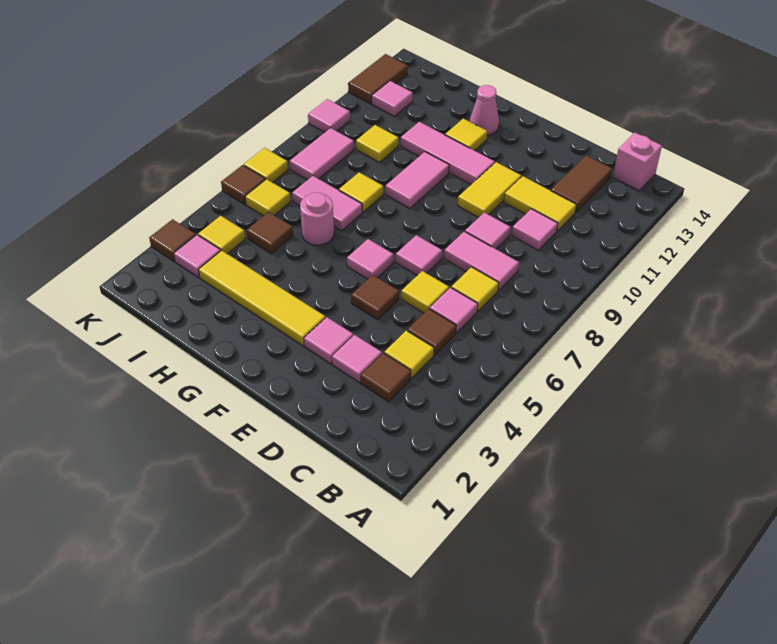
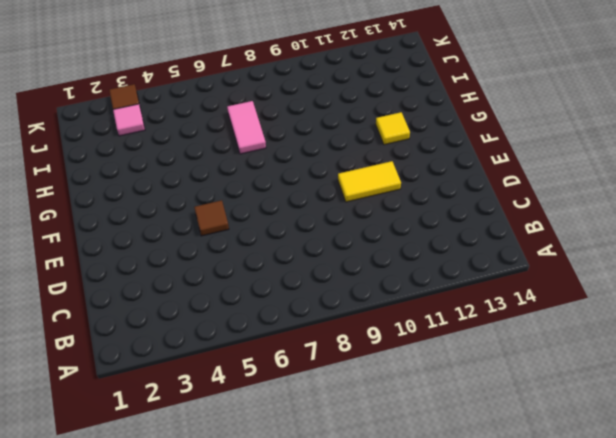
none -> pink 1x1 brick [613,133,662,191]
none -> brown 1x1 tile [361,353,411,402]
none -> yellow 1x1 tile [384,331,434,378]
none -> brown 1x1 tile [407,309,456,355]

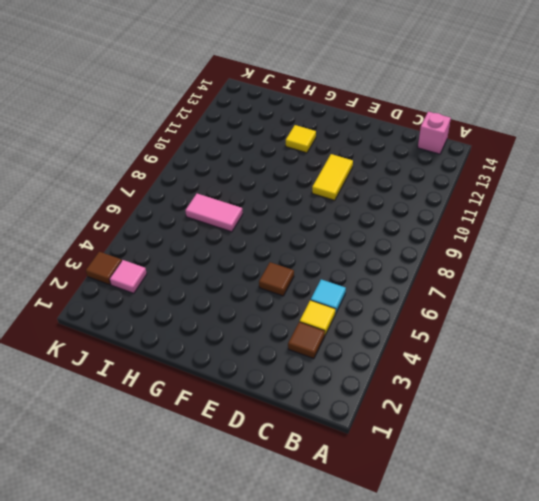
cyan 1x1 tile [311,279,346,314] -> brown 1x1 tile [407,309,456,355]
none -> pink 1x1 tile [430,288,478,333]
none -> yellow 1x1 tile [451,267,499,311]
none -> pink 1x2 tile [444,231,519,290]
none -> pink 1x1 tile [512,209,558,250]

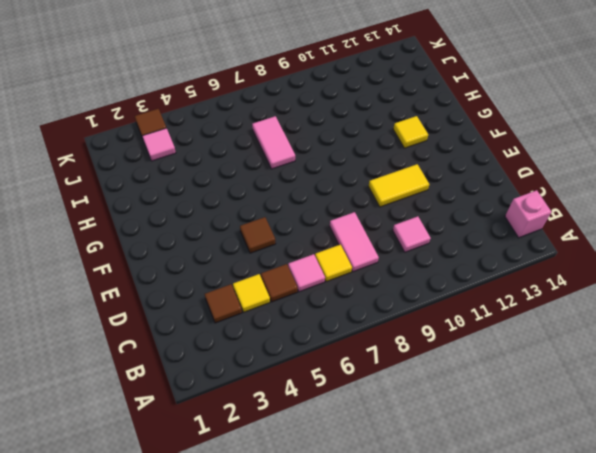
none -> yellow 1x2 tile [504,176,577,231]
none -> brown 1x2 tile [551,155,612,212]
none -> pink 1x1 tile [332,335,382,382]
none -> yellow 1x1 tile [401,271,449,313]

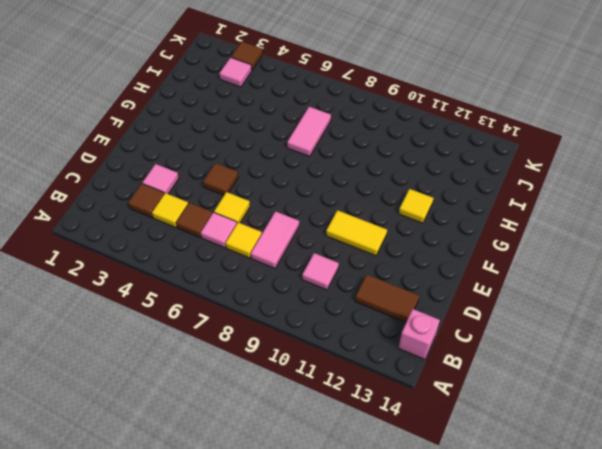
none -> yellow 1x2 tile [504,176,577,231]
none -> pink 1x1 tile [465,212,510,249]
none -> pink 1x1 tile [304,317,353,364]
none -> pink 1x1 tile [396,235,442,275]

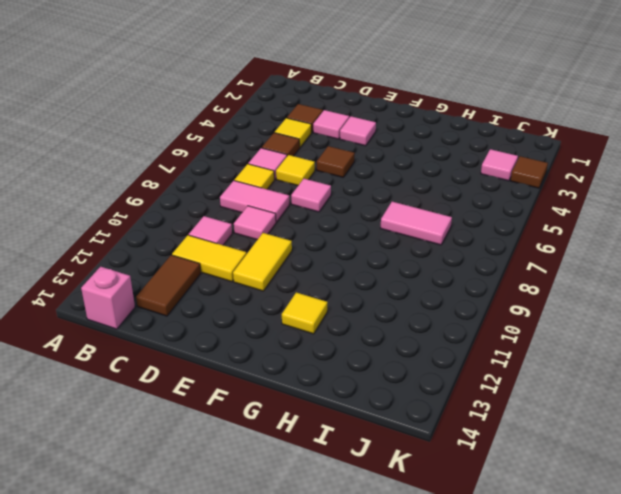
none -> yellow 1x4 tile [198,250,325,346]
none -> pink 1x1 tile [347,239,393,279]
none -> pink 1x3 tile [401,122,495,184]
none -> pink 1x2 tile [385,152,449,208]

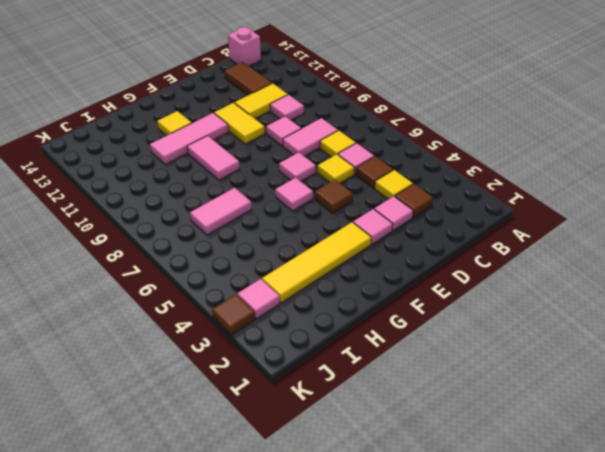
none -> pink 1x1 cone [470,85,499,135]
none -> pink 1x1 round brick [300,193,334,245]
none -> yellow 1x1 tile [339,172,383,212]
none -> brown 1x1 tile [247,212,293,254]

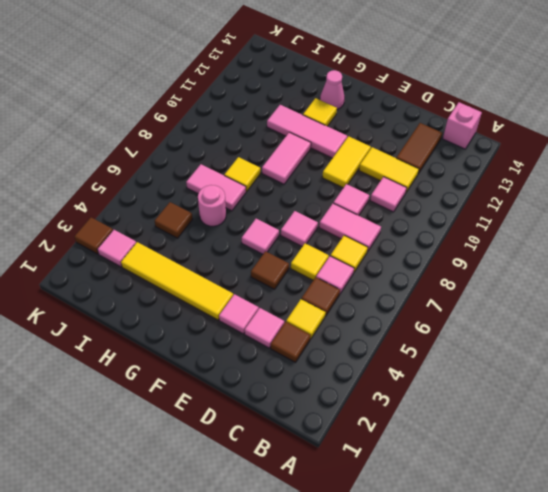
none -> yellow 1x1 tile [356,125,398,162]
none -> yellow 1x1 tile [198,216,245,254]
none -> yellow 1x1 tile [245,179,291,216]
none -> pink 1x2 tile [290,128,354,180]

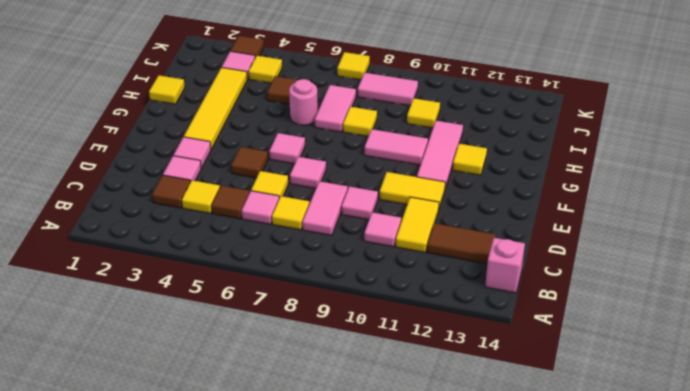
yellow 1x1 tile [149,75,185,104] -> yellow 1x1 tile moved to [245,179,291,216]
none -> pink 1x1 cone [470,85,499,135]
none -> pink 1x1 tile [372,81,413,116]
none -> brown 1x1 tile [221,165,265,204]
none -> pink 1x1 tile [308,99,350,132]

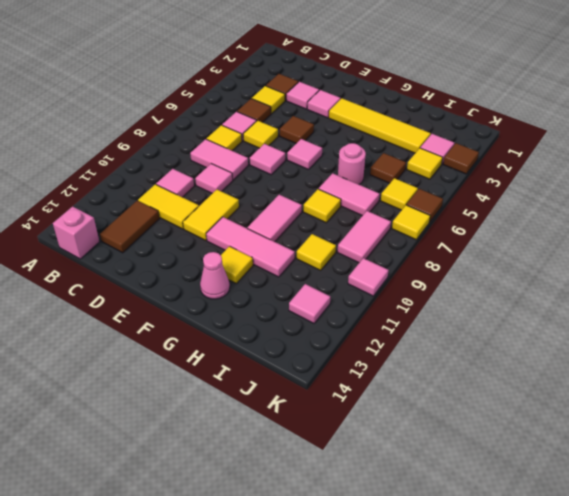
none -> brown 1x2 tile [348,54,408,104]

